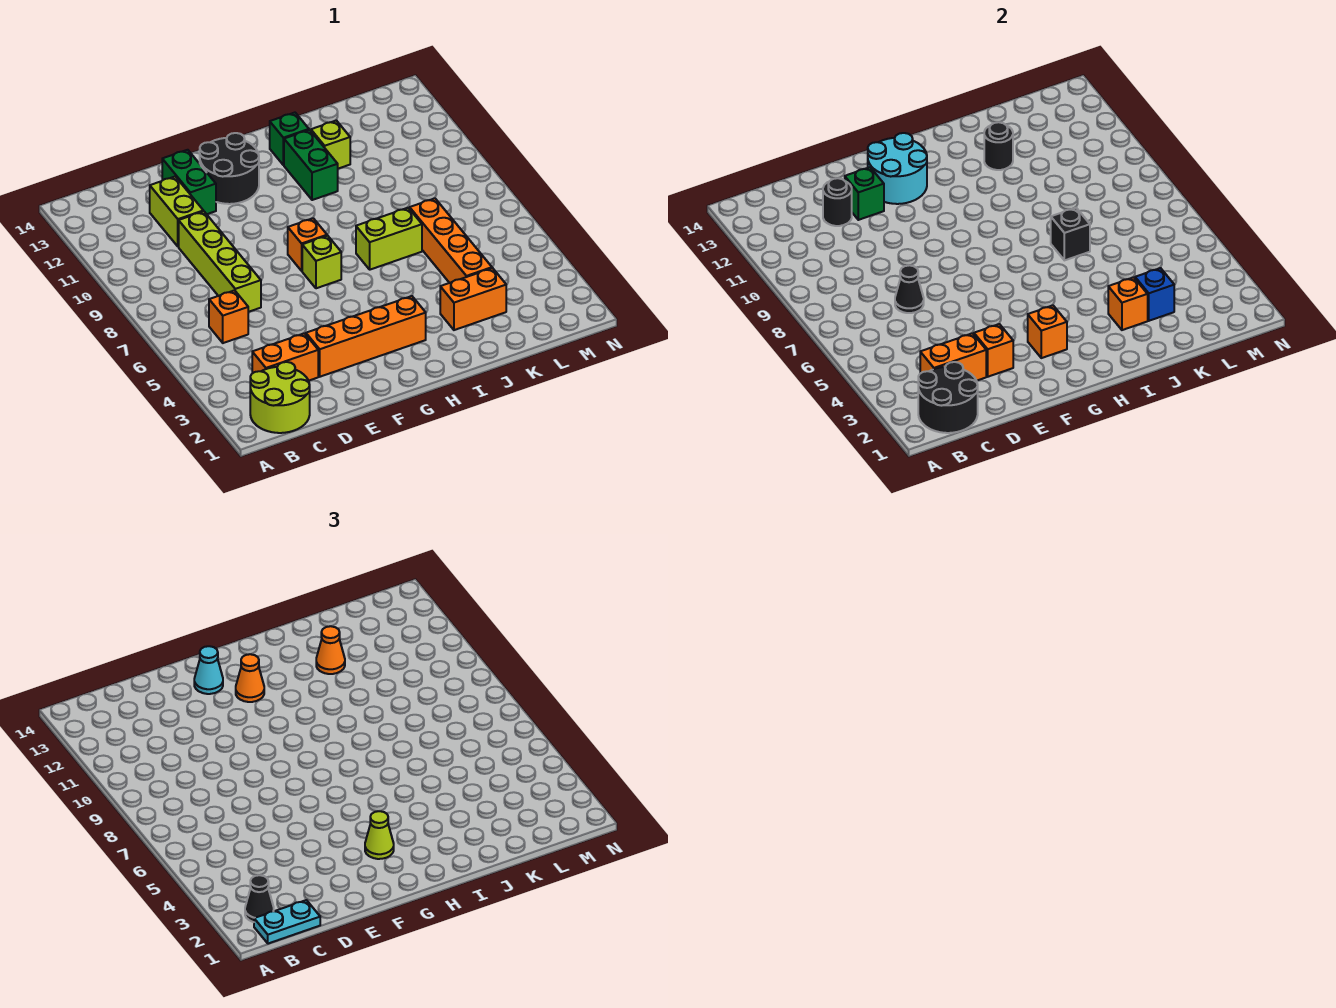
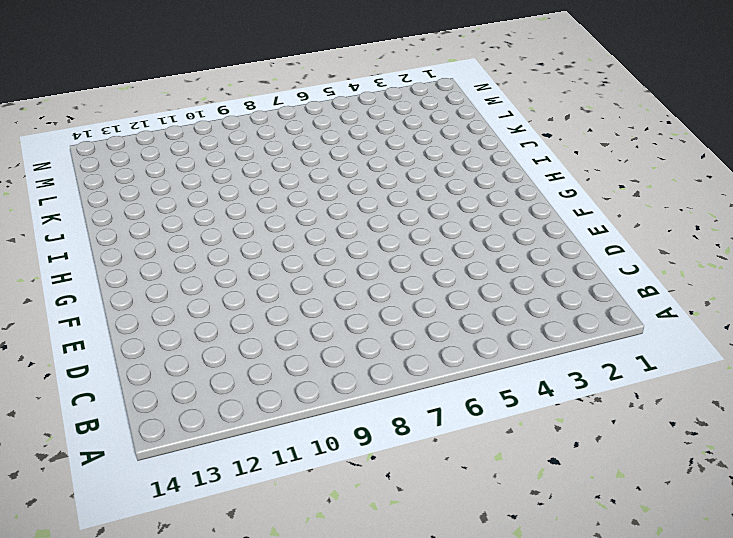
none -> lime 2x2 round brick [250,362,310,433]
none -> orange 1x2 brick [252,333,318,381]
none -> orange 1x1 brick [209,290,248,343]
none -> lime 1x4 brick [179,211,261,312]

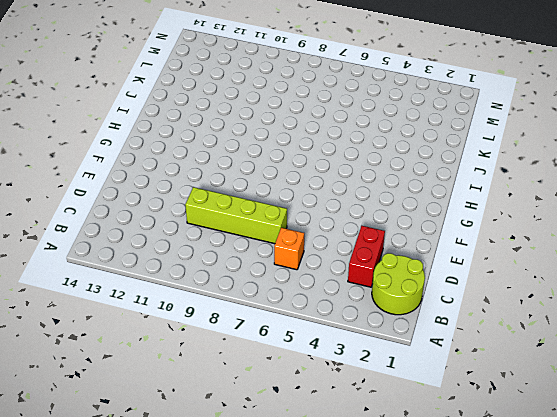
red 1x2 brick [348,226,385,287] -> orange 1x2 brick [252,333,318,381]
none -> lime 1x2 brick [150,177,203,247]
none -> orange 1x4 brick [306,296,426,377]
none -> green 1x2 brick [162,150,216,214]
none -> black 2x2 round brick [199,133,259,204]

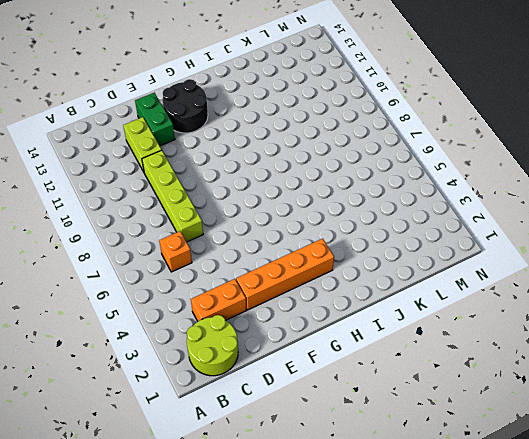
none -> lime 1x1 brick [302,236,341,288]
none -> orange 1x1 brick [288,218,327,271]
none -> lime 1x2 brick [356,208,422,270]
none -> green 1x2 brick [284,130,338,200]

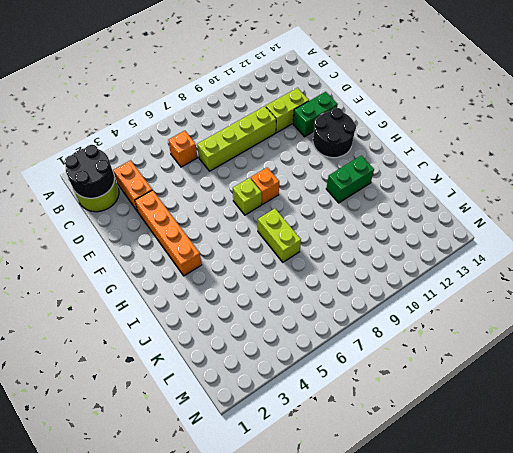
none -> green 1x1 brick [270,113,309,165]
none -> orange 1x2 brick [440,268,506,330]
none -> lime 1x1 brick [311,121,350,169]
none -> orange 1x4 brick [410,198,492,283]

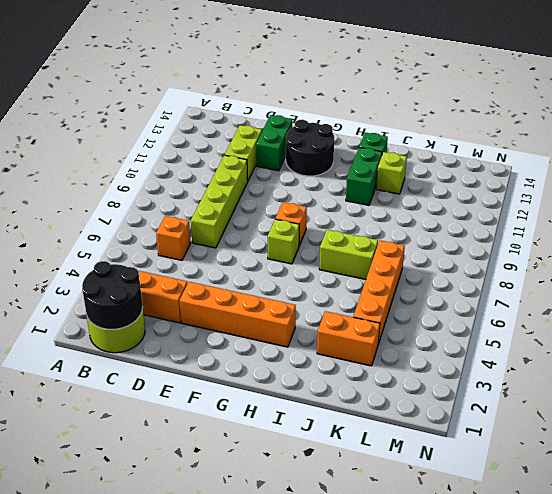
none -> orange 1x2 brick [920,333,986,381]
none -> black 1x1 cone [895,265,924,313]
none -> black 1x1 round brick [823,178,852,226]
none -> orange 1x1 brick [974,324,1013,377]

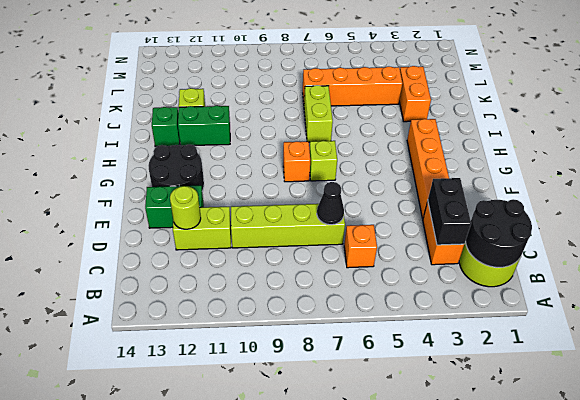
black 1x2 brick [428,178,471,245] -> orange 1x2 brick [920,333,986,381]
lime 1x1 round brick [170,186,201,229] -> black 1x1 round brick [823,178,852,226]
none -> orange 1x1 brick [974,324,1013,377]
none -> green 1x1 brick [845,167,884,220]
none -> cyan 2x2 round brick [868,133,927,204]
none -> orange 1x1 brick [1028,306,1067,358]

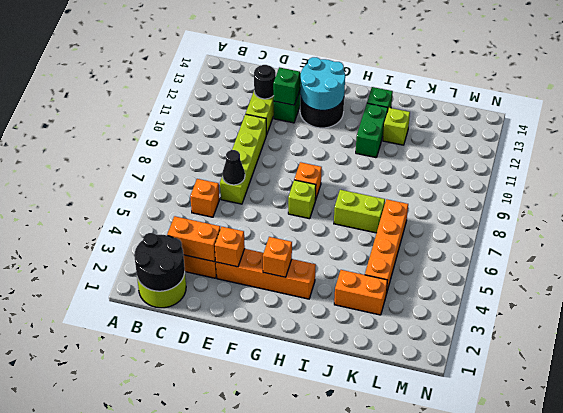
none -> orange 1x1 brick [1108,277,1148,330]
none -> black 1x1 brick [1051,208,1090,260]
none -> black 1x1 round brick [984,122,1013,170]
none -> blue 1x1 brick [1135,268,1174,321]

